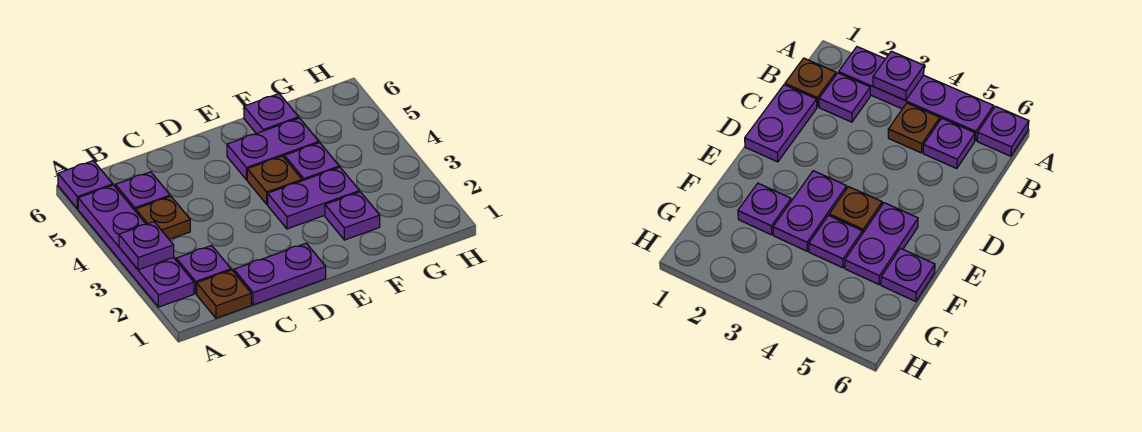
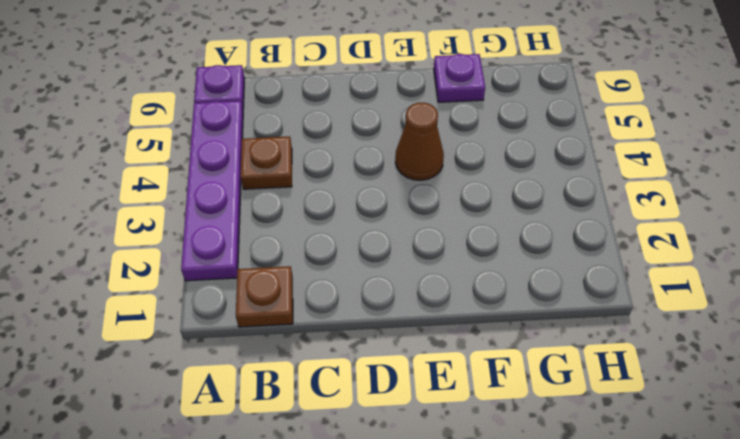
brown 1x1 cone [395,103,444,180] -> brown 1x1 plate [247,156,302,204]
none -> purple 1x1 plate [176,246,231,294]
none -> purple 1x1 plate [115,172,170,211]
none -> purple 1x2 plate [234,243,326,305]

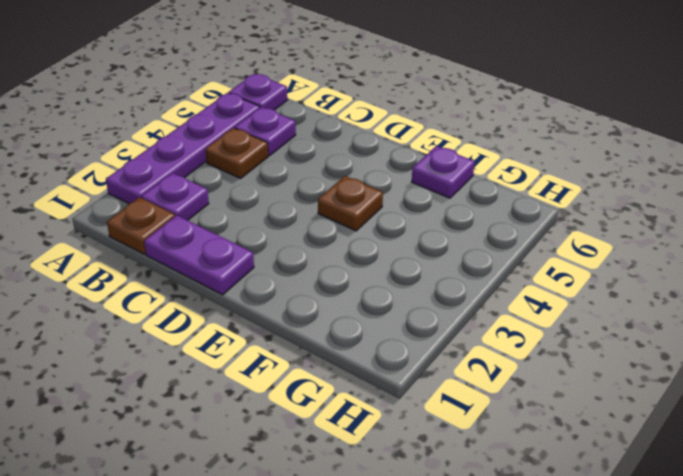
none -> purple 1x2 plate [268,167,359,229]
none -> purple 1x2 plate [227,118,319,180]
none -> purple 1x1 plate [325,192,380,240]

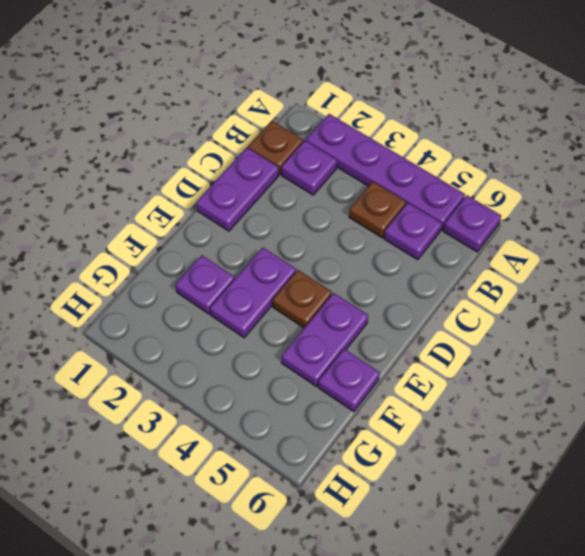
none -> purple 1x1 plate [284,143,339,181]
none -> purple 1x1 plate [119,222,174,270]

